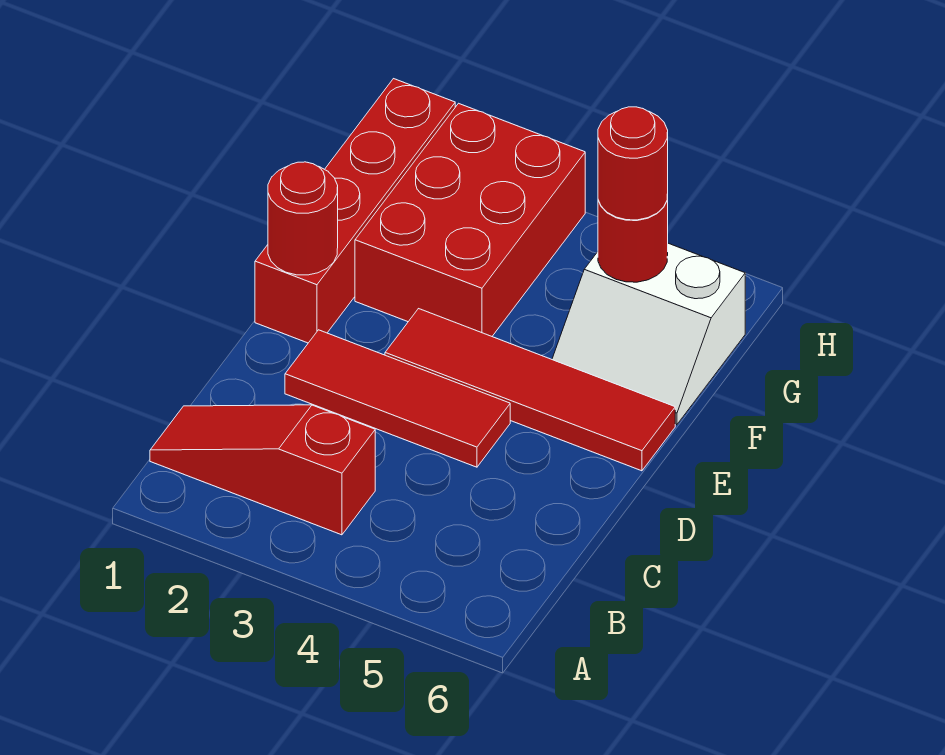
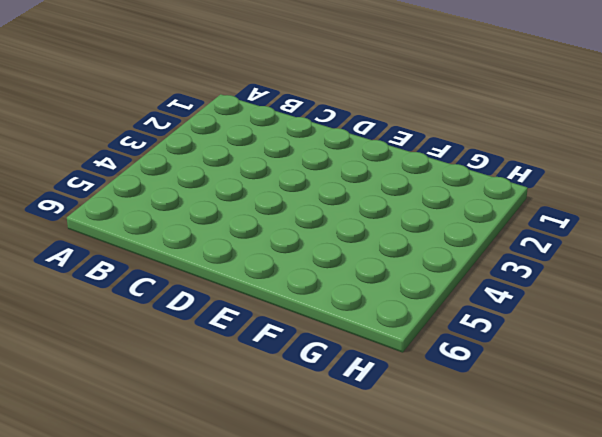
none -> red 1x3 slope [150,405,375,535]
none -> red 1x3 tile [285,330,510,467]

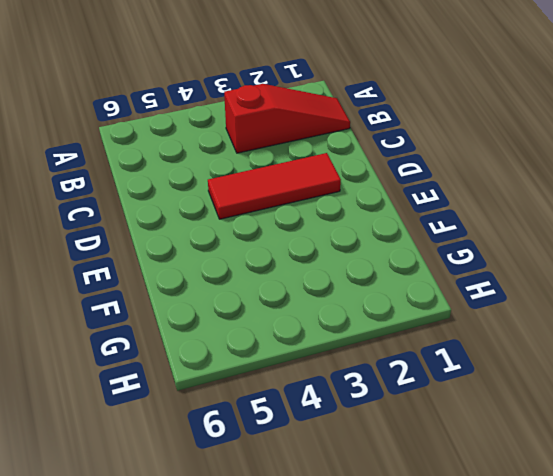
none -> red 1x4 brick [255,79,455,343]
none -> red 1x4 tile [385,309,675,471]

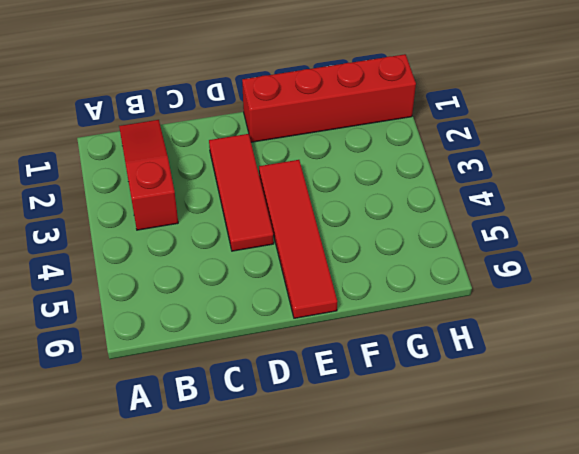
none -> red 2x3 brick [355,103,585,336]
none -> white 2x2 slope [552,243,745,425]

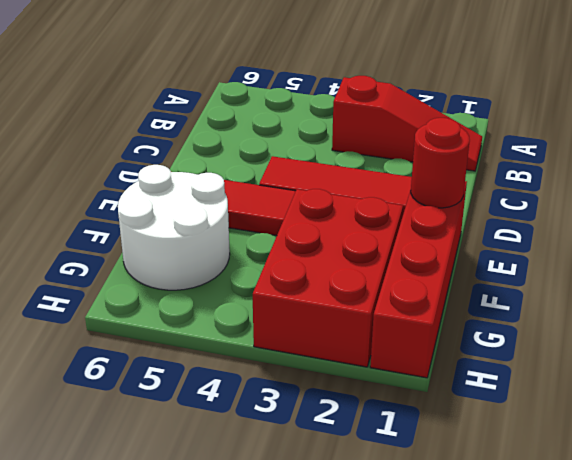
white 2x2 round brick [118,165,230,290] -> white 2x2 slope [552,243,745,425]
none -> red 1x1 round brick [598,195,668,282]
none -> red 1x1 round brick [598,107,668,220]

